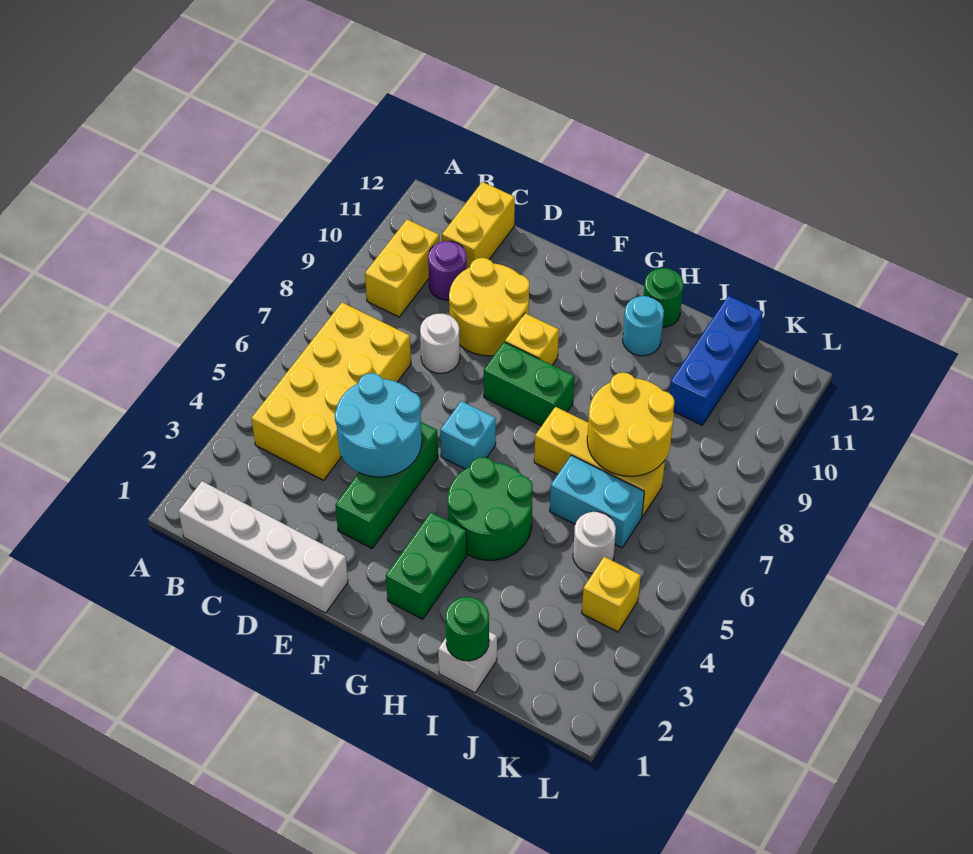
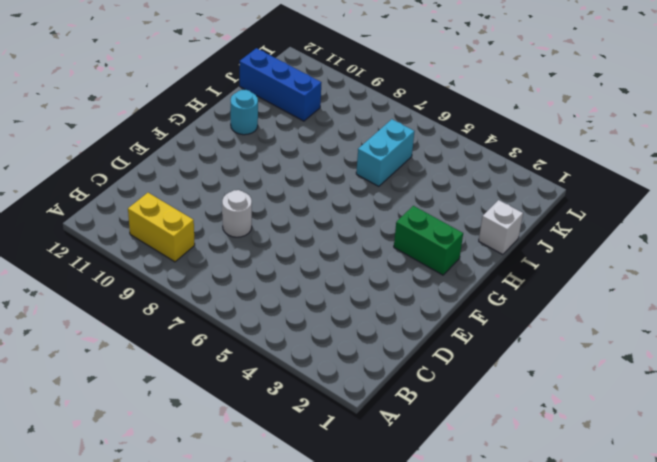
none -> white 1x4 brick [179,481,348,613]
none -> yellow 2x4 brick [251,302,411,480]
none -> purple 1x1 round brick [428,241,467,300]

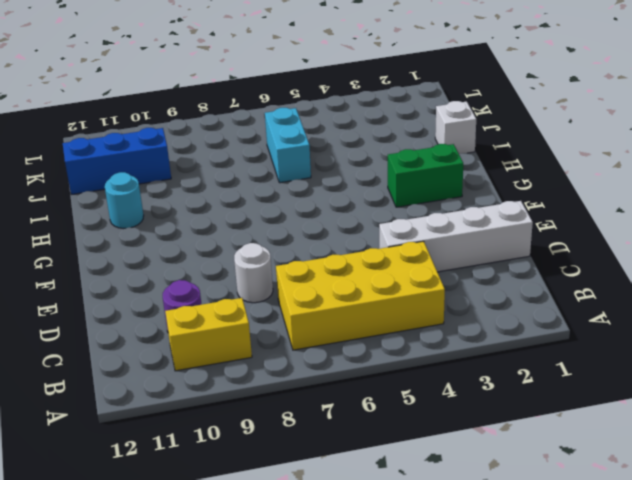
white 1x4 brick [379,201,533,272] -> white 1x4 brick turned to [179,481,348,613]
none -> yellow 1x2 brick [442,182,515,268]
none -> yellow 2x2 round brick [449,258,529,356]
none -> green 1x3 brick [335,422,438,548]

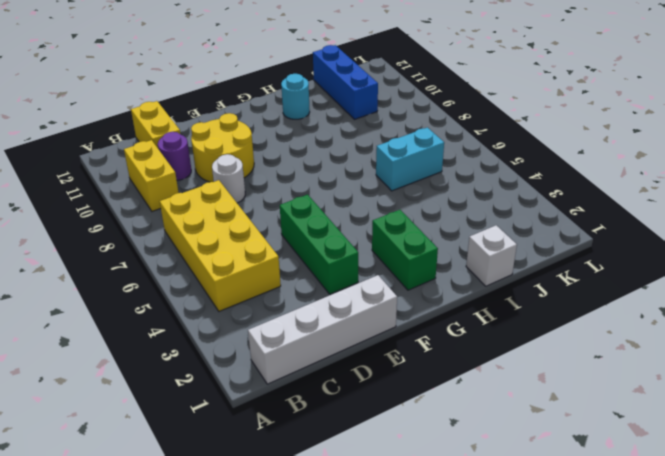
none -> cyan 1x1 brick [440,401,496,469]
none -> green 1x2 brick [484,342,574,426]
none -> yellow 1x1 brick [505,313,559,365]

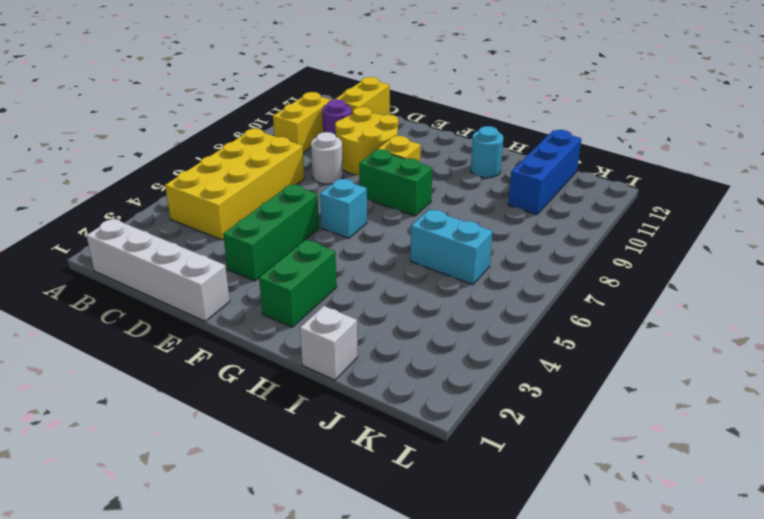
none -> green 2x2 round brick [447,457,533,560]
none -> yellow 1x3 brick [534,407,665,516]
none -> green 1x1 round brick [644,268,683,328]

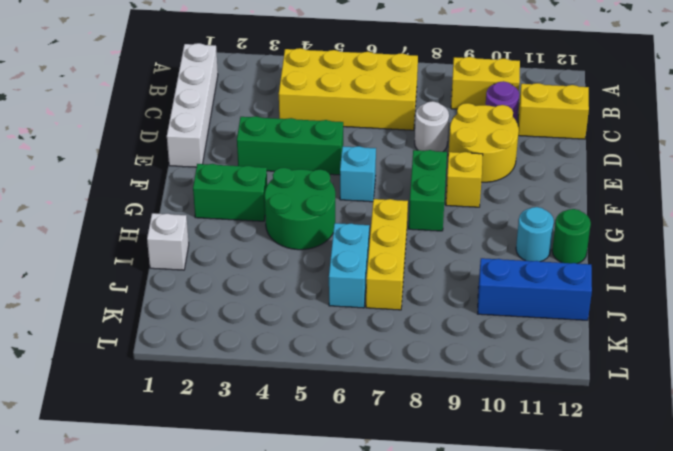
none -> white 1x1 round brick [573,512,616,573]
none -> yellow 1x1 brick [582,557,641,632]
none -> cyan 2x2 round brick [335,373,422,477]

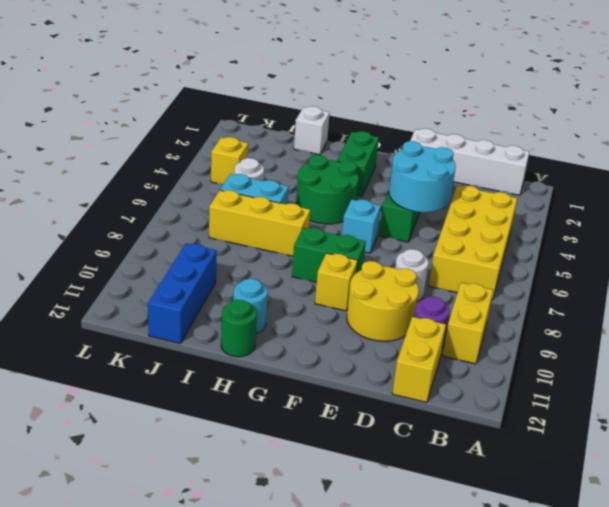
none -> green 1x1 round brick [446,597,489,661]
none -> yellow 2x2 round brick [587,373,674,476]

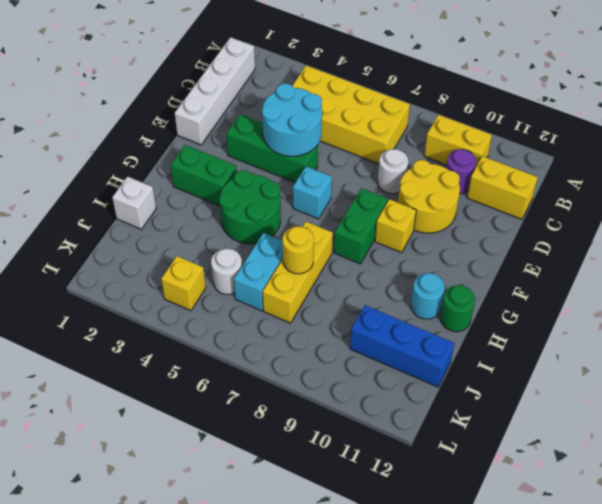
yellow 1x1 round brick [283,226,314,274] -> yellow 2x2 round brick [587,373,674,476]
none -> green 1x1 round brick [446,597,489,661]

